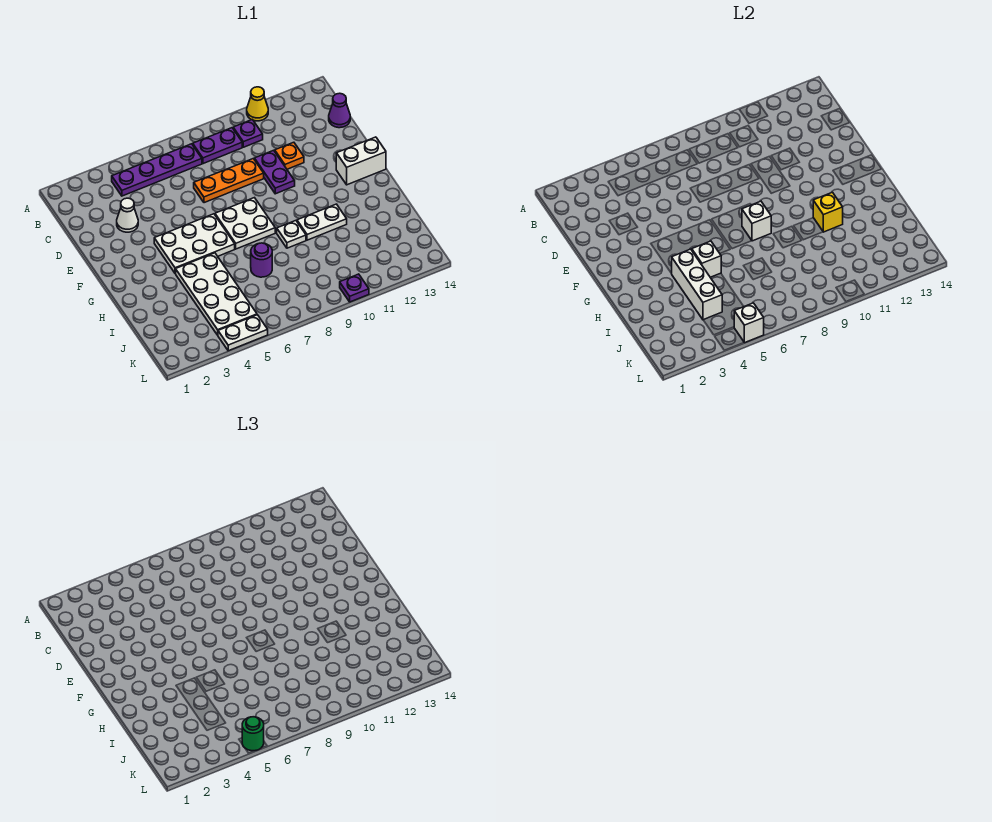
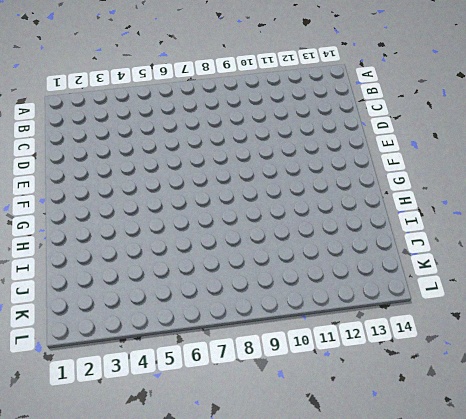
none -> yellow 1x1 cone [247,87,268,121]
none -> purple 1x4 plate [112,144,202,196]
none -> purple 1x2 plate [193,128,242,164]

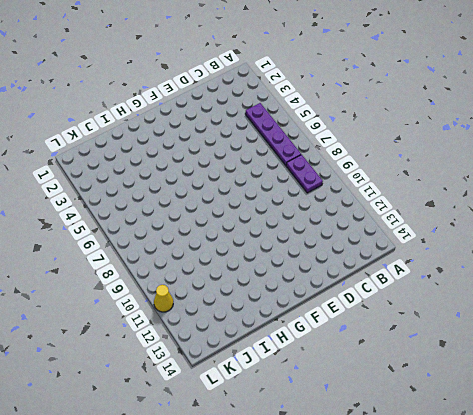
yellow 1x1 cone [154,285,173,312] -> yellow 1x1 cone moved to [247,87,268,121]
none -> purple 1x1 plate [233,120,263,147]
none -> purple 1x1 cone [329,93,350,128]
none -> white 1x1 cone [117,198,138,232]

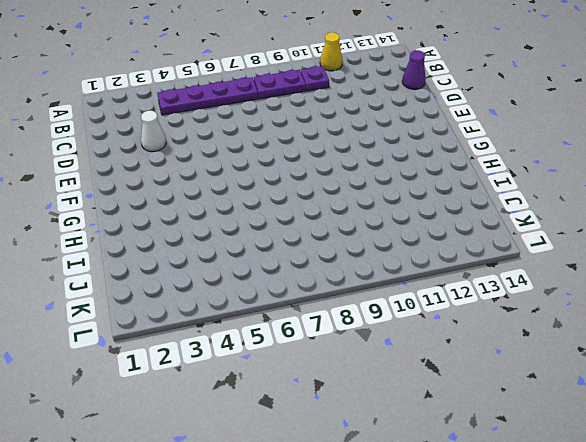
none -> orange 1x3 plate [194,159,264,203]
none -> purple 1x2 plate [254,150,295,194]
none -> orange 1x1 plate [275,142,304,169]

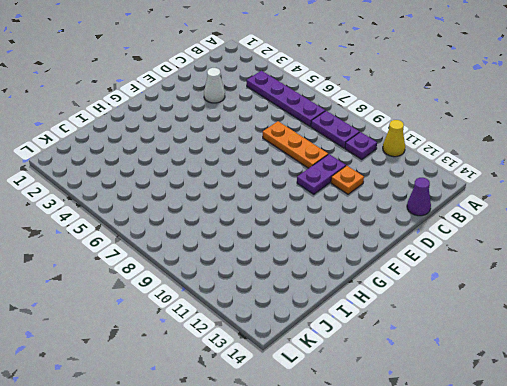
none -> white 2x3 plate [154,214,235,273]
none -> white 2x2 plate [215,198,275,249]
none -> white 1x2 brick [336,137,386,185]

